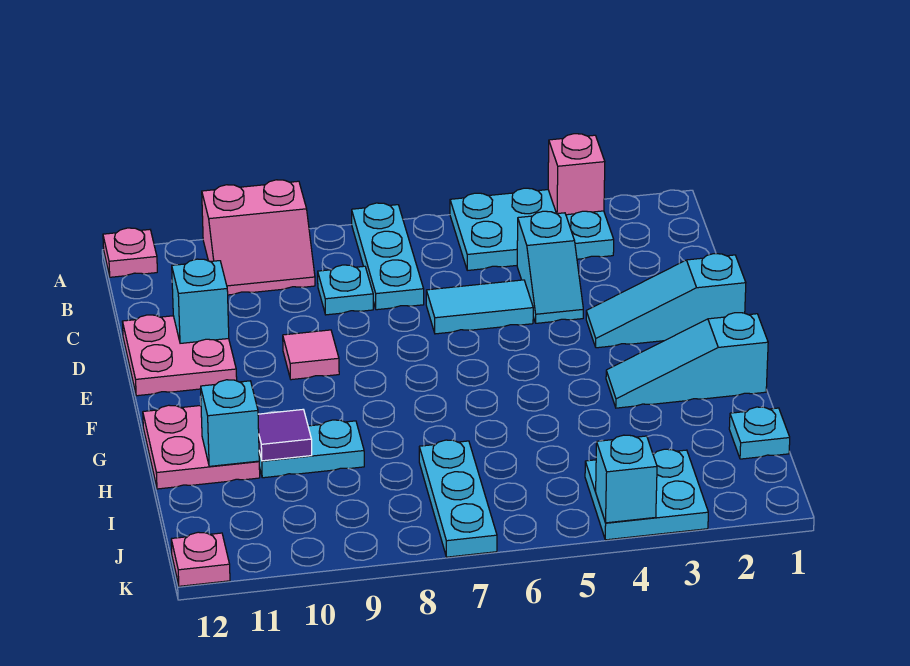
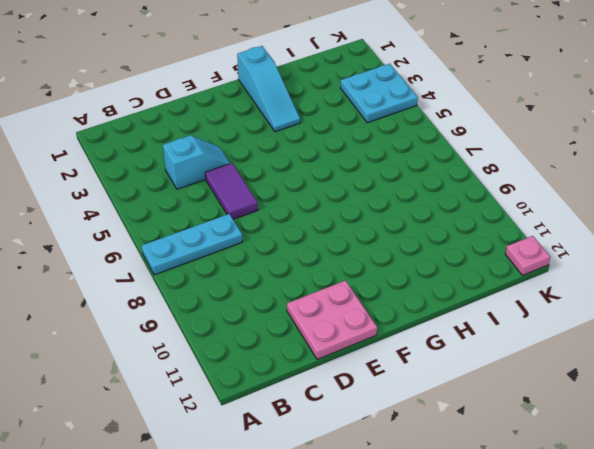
purple 1x2 tile [205,163,258,219] -> cyan 1x2 tile [426,280,533,334]
none -> cyan 2x3 plate [450,188,614,270]
none -> pink 2x2 slope [202,180,315,295]
none -> pink 1x1 plate [103,228,157,277]

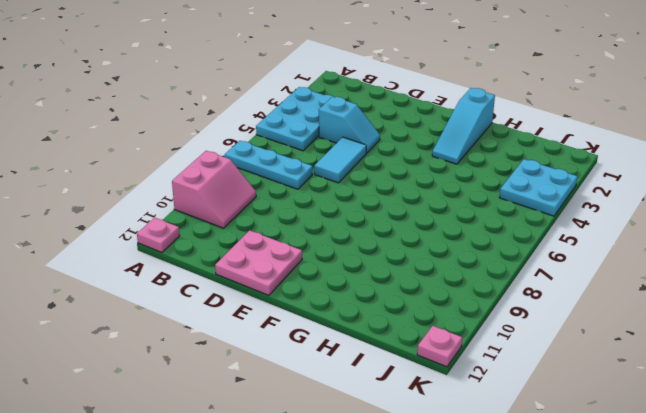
none -> cyan 1x1 plate [318,265,373,315]
none -> cyan 1x3 slope [586,254,746,348]
none -> pink 1x1 tile [283,330,339,380]

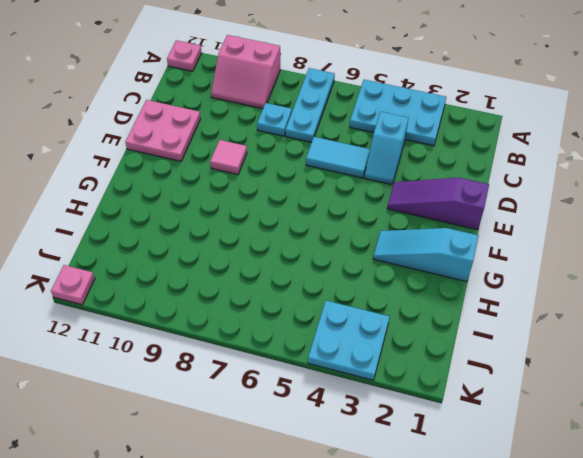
purple 1x3 slope [387,178,489,230] -> cyan 1x3 slope [586,254,746,348]
none -> pink 2x2 plate [143,405,260,489]
none -> cyan 1x2 plate [259,420,364,478]
none -> cyan 1x1 plate [729,407,790,459]

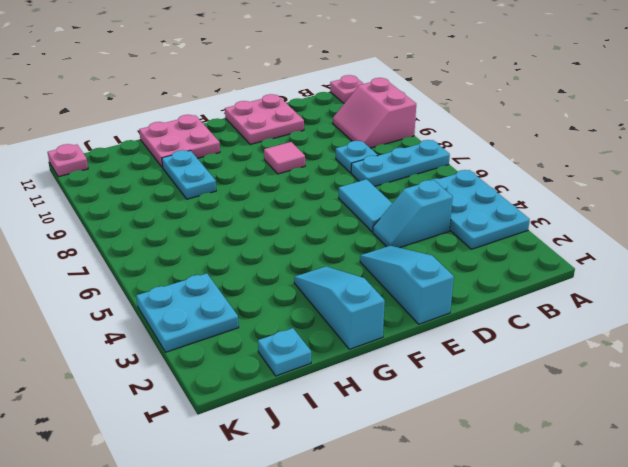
none -> cyan 1x3 plate [419,440,497,557]
none -> pink 1x1 brick [548,134,605,215]
none -> cyan 1x1 brick [172,259,229,343]

